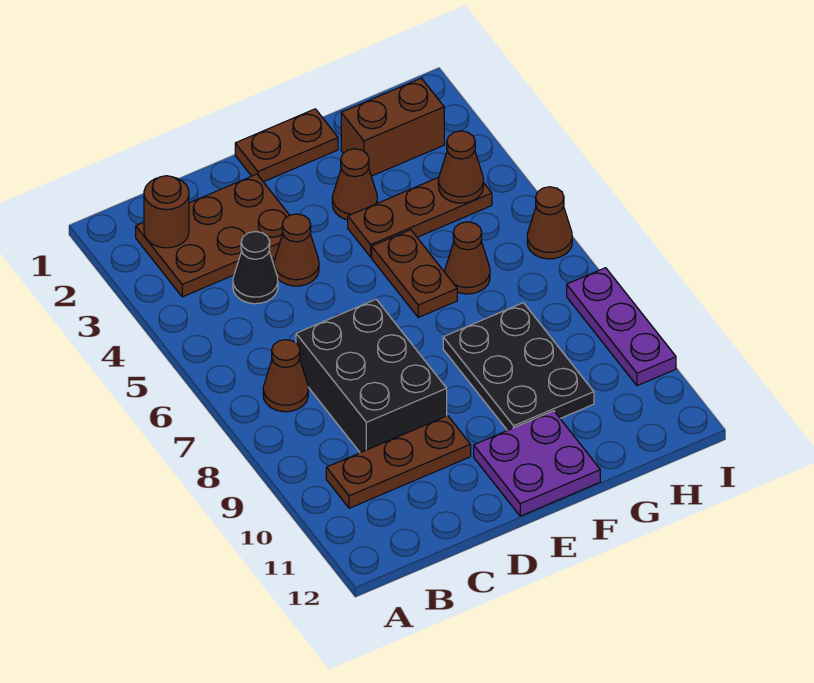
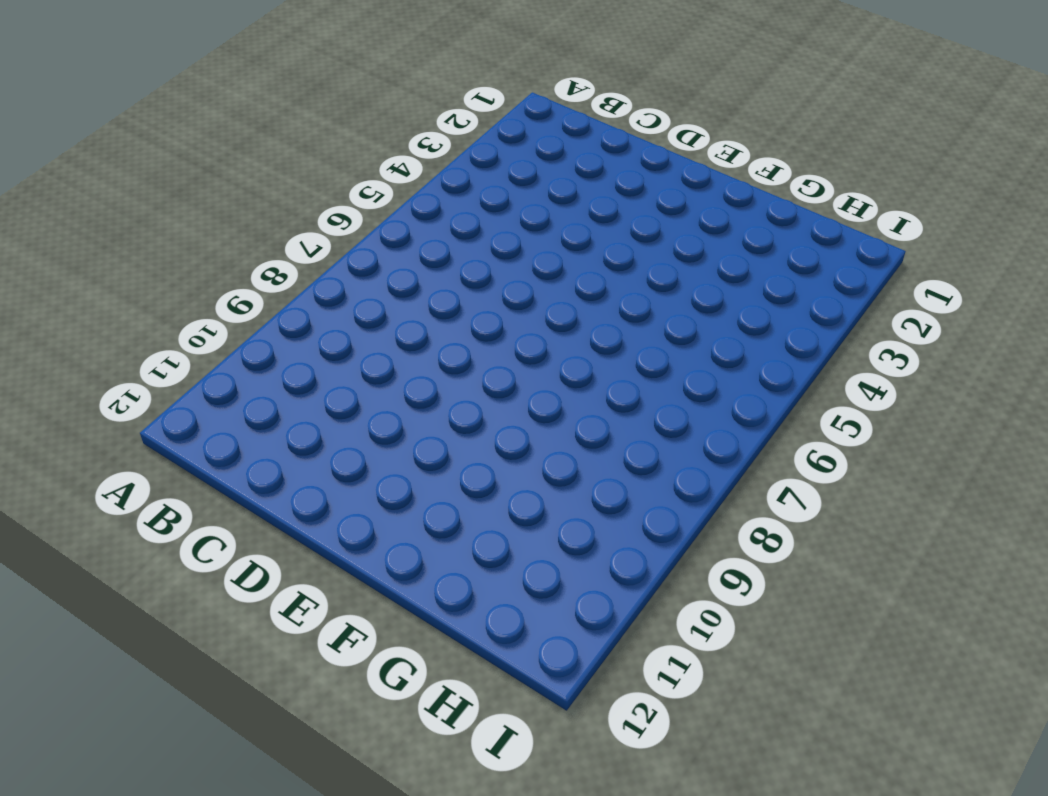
none -> brown 2x3 plate [136,174,289,297]
none -> brown 1x1 cone [263,340,308,412]
none -> brown 1x3 plate [326,416,471,508]

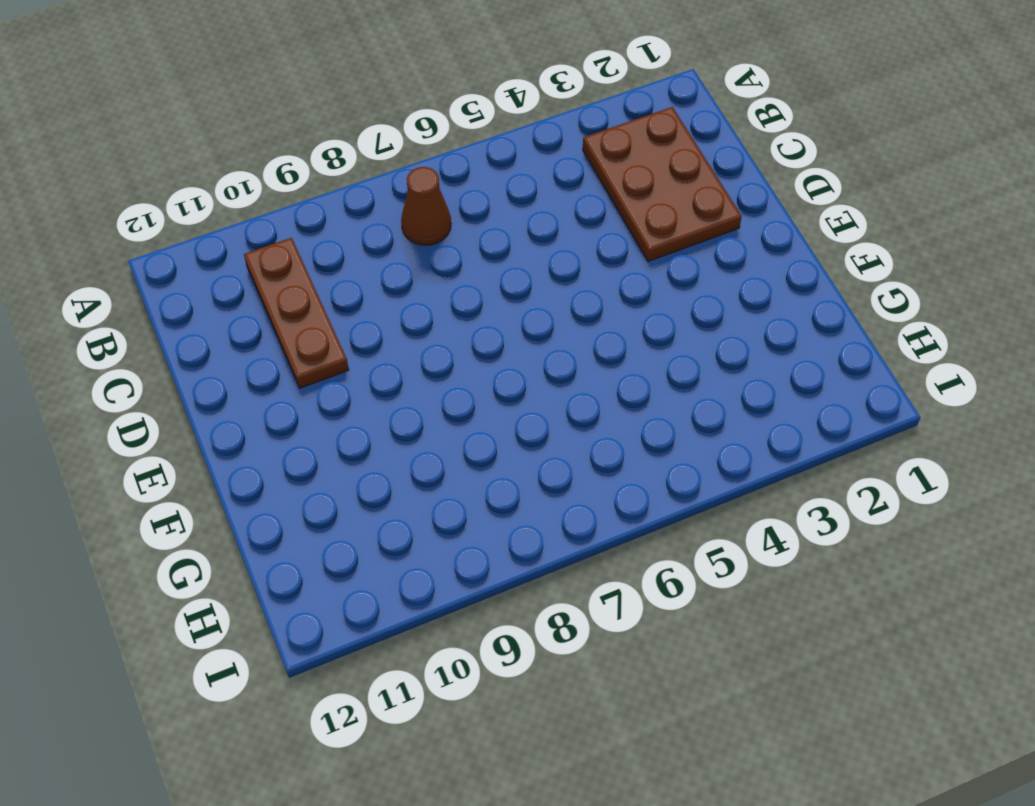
none -> black 1x1 cone [233,232,278,304]
none -> black 2x3 brick [296,299,447,453]
none -> brown 1x1 cone [274,214,319,286]

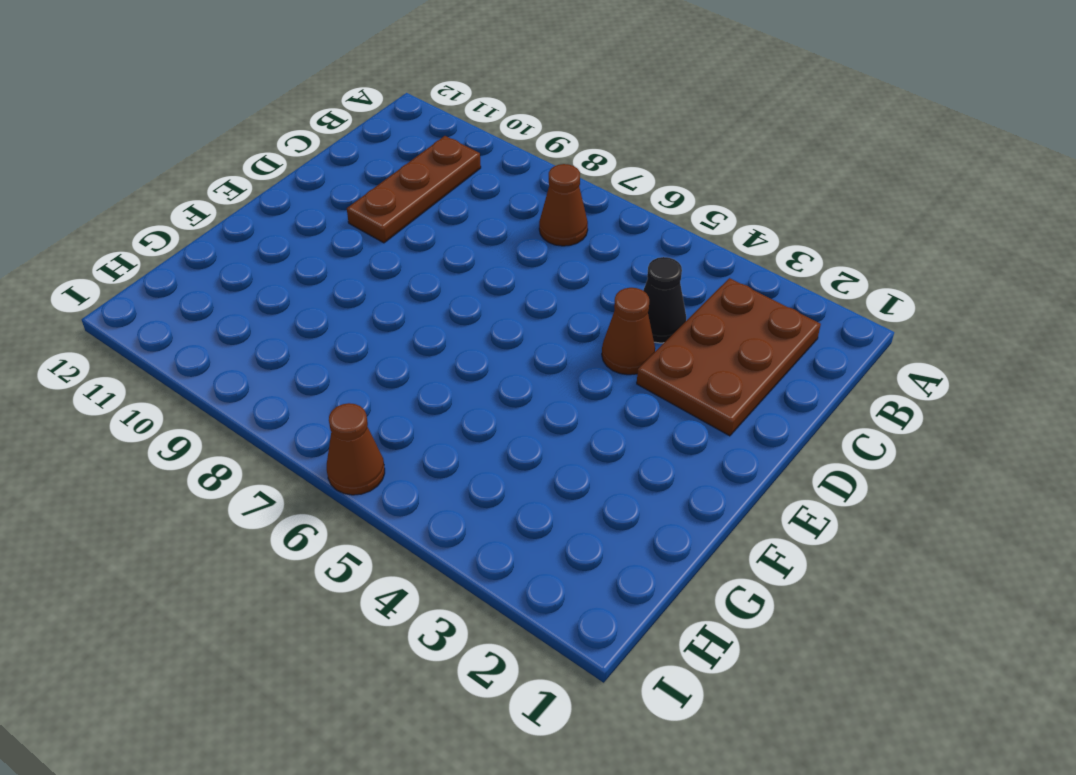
none -> black 2x3 brick [296,299,447,453]
none -> brown 1x2 plate [235,109,338,182]
none -> purple 2x2 plate [474,411,600,516]

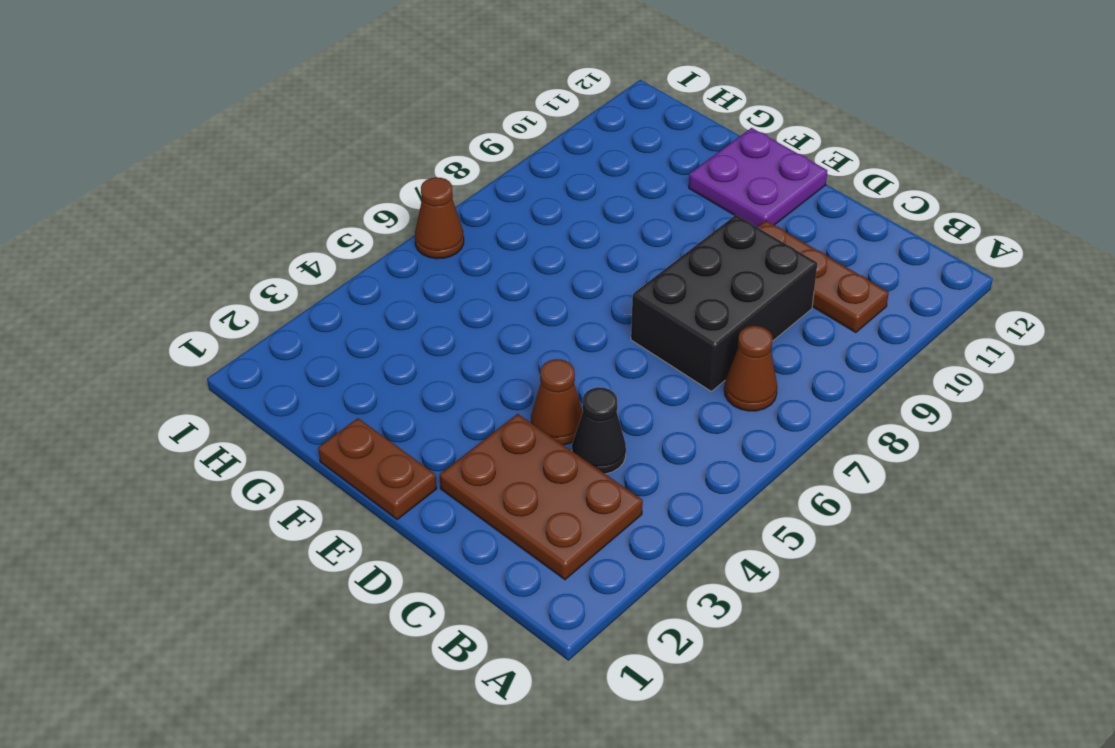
none -> brown 1x1 cone [332,149,377,220]
none -> brown 1x3 plate [348,178,492,257]
none -> brown 1x2 plate [372,230,457,317]

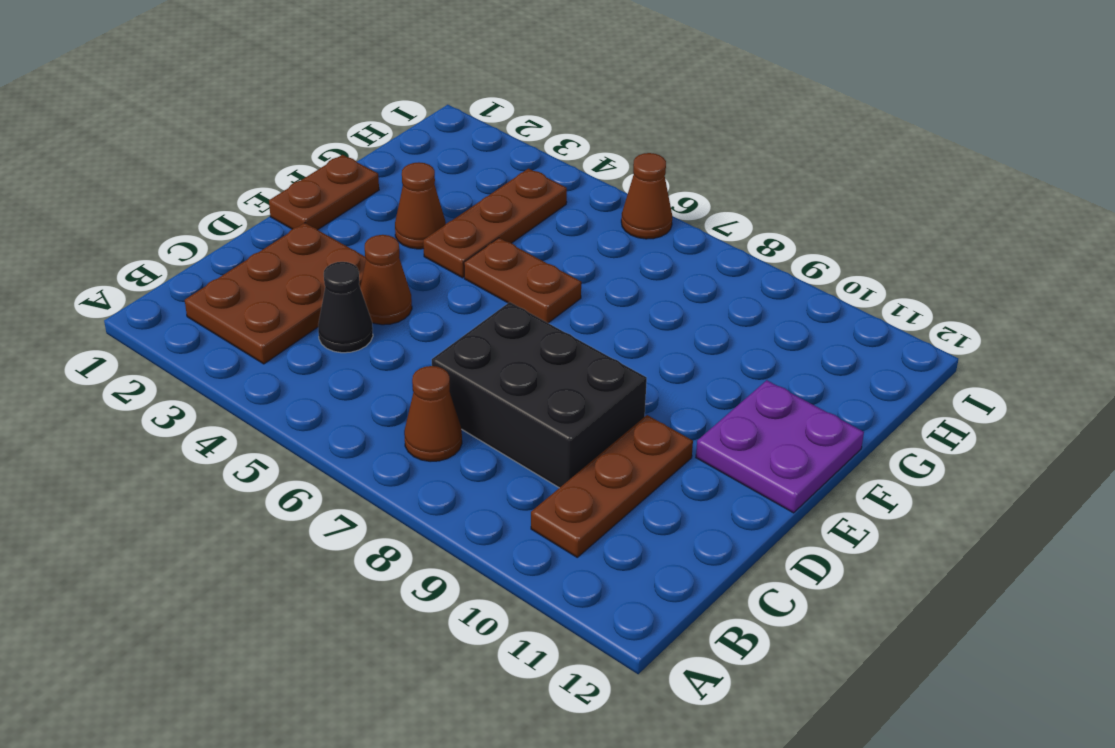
none -> black 2x3 plate [443,303,594,430]
none -> brown 1x2 brick [341,78,444,176]
none -> brown 1x1 cone [445,222,490,294]

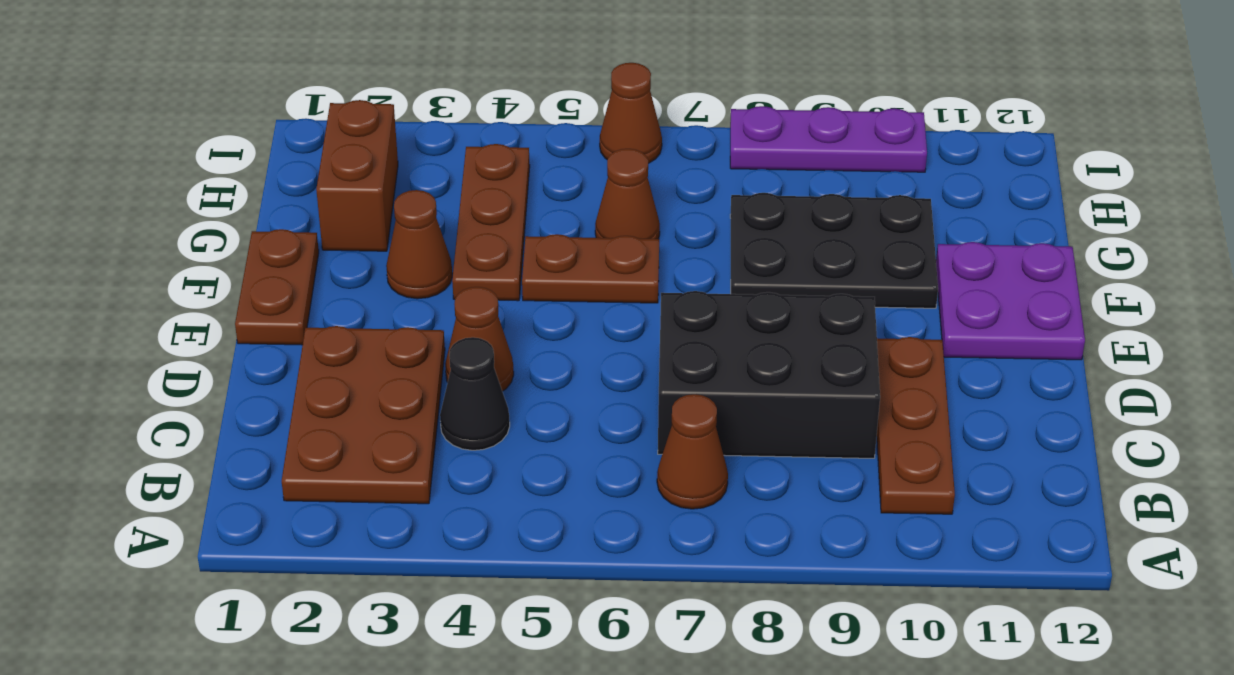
none -> brown 1x1 round brick [144,176,189,248]
none -> brown 1x1 cone [438,131,483,203]

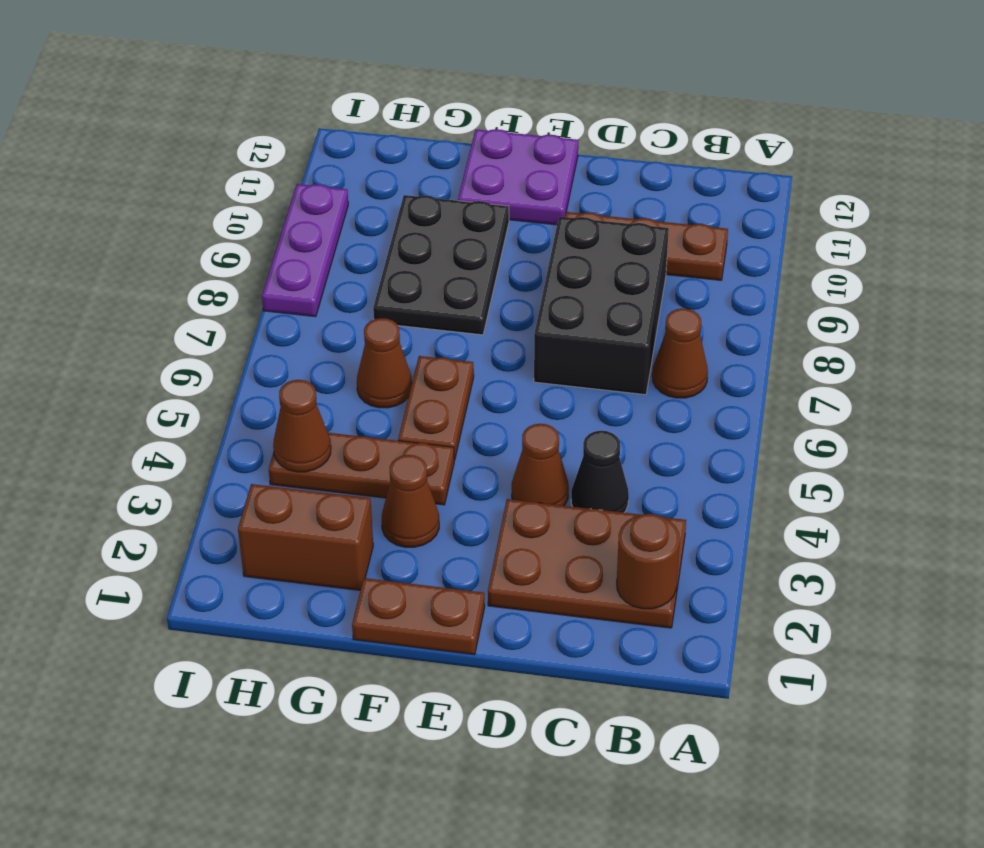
none -> brown 1x1 cone [527,187,572,259]

